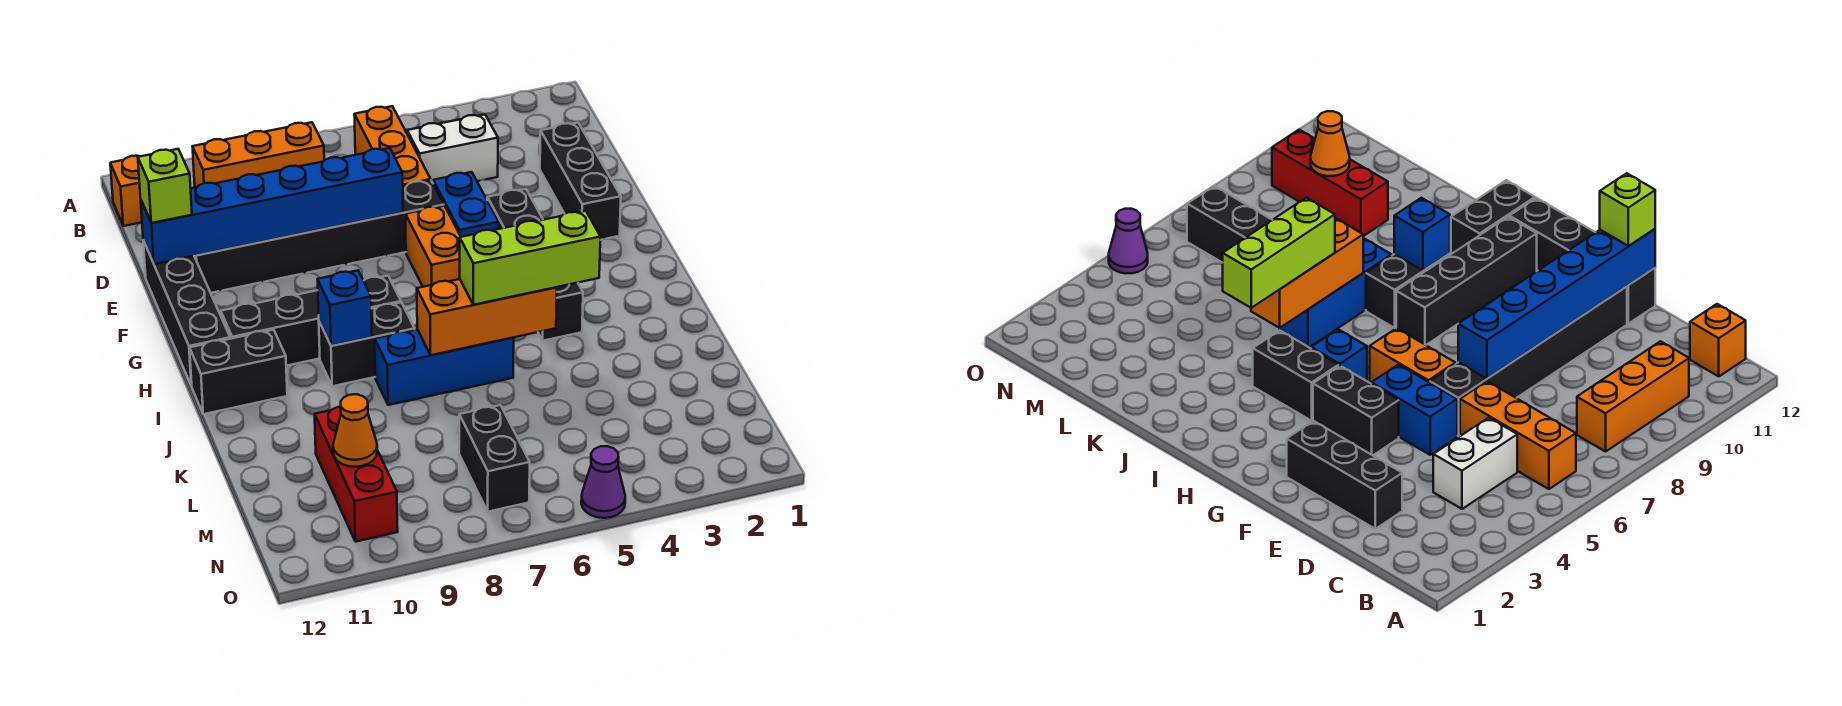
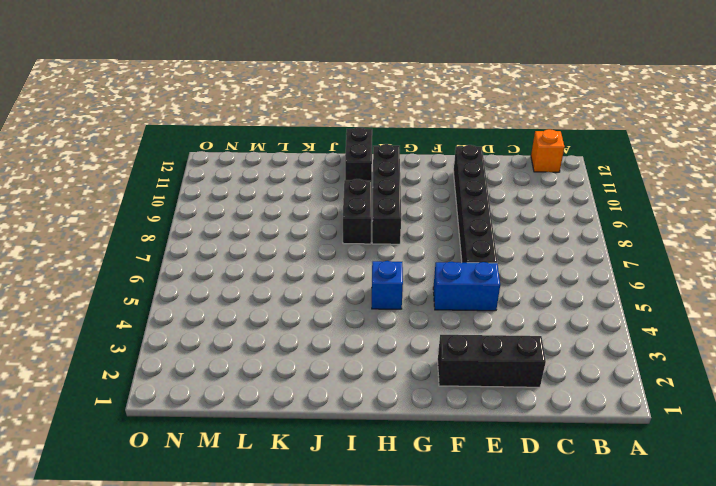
none -> orange 1x3 brick [354,106,431,186]
none -> orange 1x3 brick [192,122,324,187]
none -> white 1x2 brick [407,114,498,183]

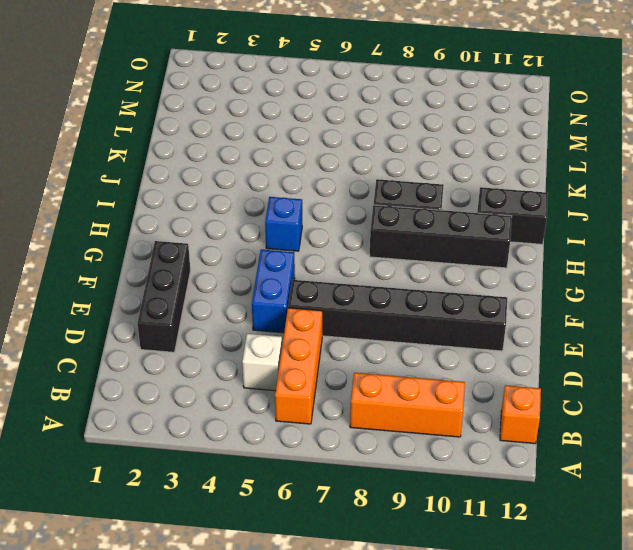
white 1x1 brick [242,334,282,391] -> white 1x2 brick [407,114,498,183]
none -> black 1x4 brick [143,240,230,386]
none -> black 1x2 brick [487,189,543,229]
none -> orange 1x2 brick [405,206,461,287]

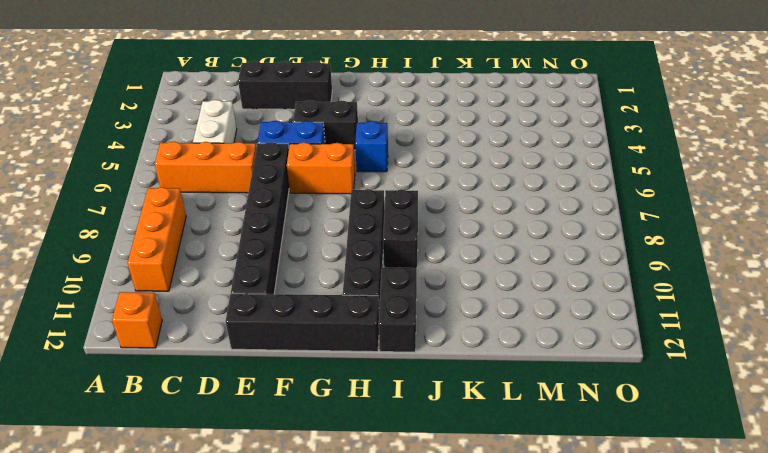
none -> black 1x2 brick [538,283,583,341]
none -> blue 1x3 brick [375,329,514,405]
none -> red 1x3 brick [315,407,398,542]

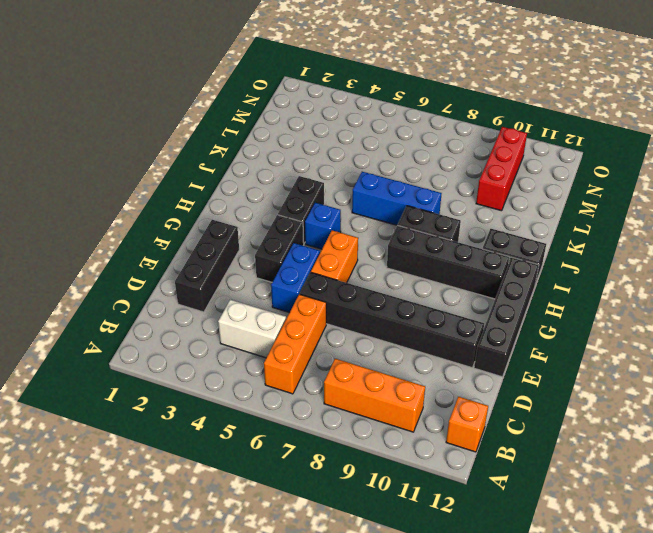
none -> black 1x2 brick [459,405,530,512]
none -> purple 1x1 cone [581,446,625,518]
none -> blue 1x6 brick [141,148,403,264]

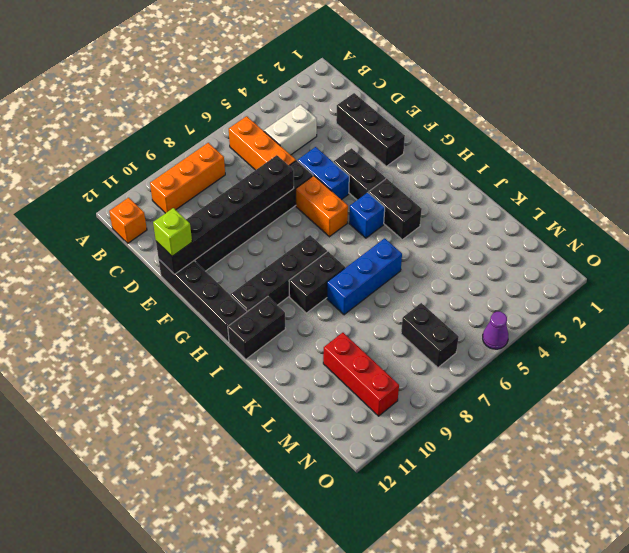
black 1x6 brick [156,155,294,274] -> blue 1x6 brick [141,148,403,264]
none -> blue 1x1 brick [317,270,372,346]
none -> orange 1x3 brick [417,279,557,355]
none -> orange 1x1 cone [333,394,377,467]

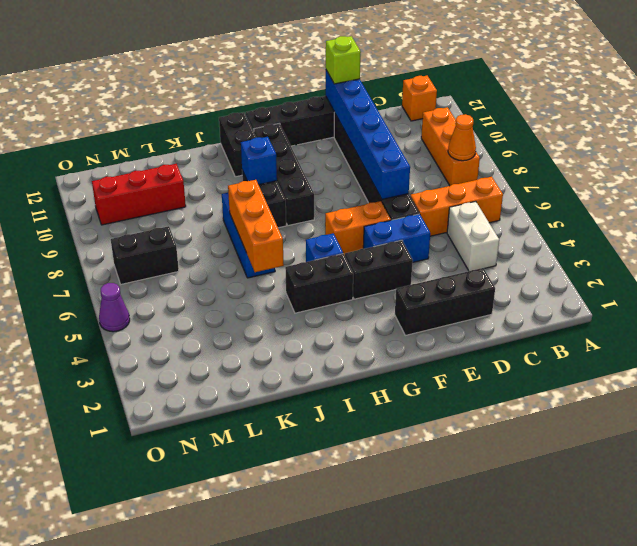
orange 1x1 cone [448,114,476,161] -> orange 1x1 cone moved to [333,394,377,467]
none -> lime 1x3 brick [460,211,600,305]

